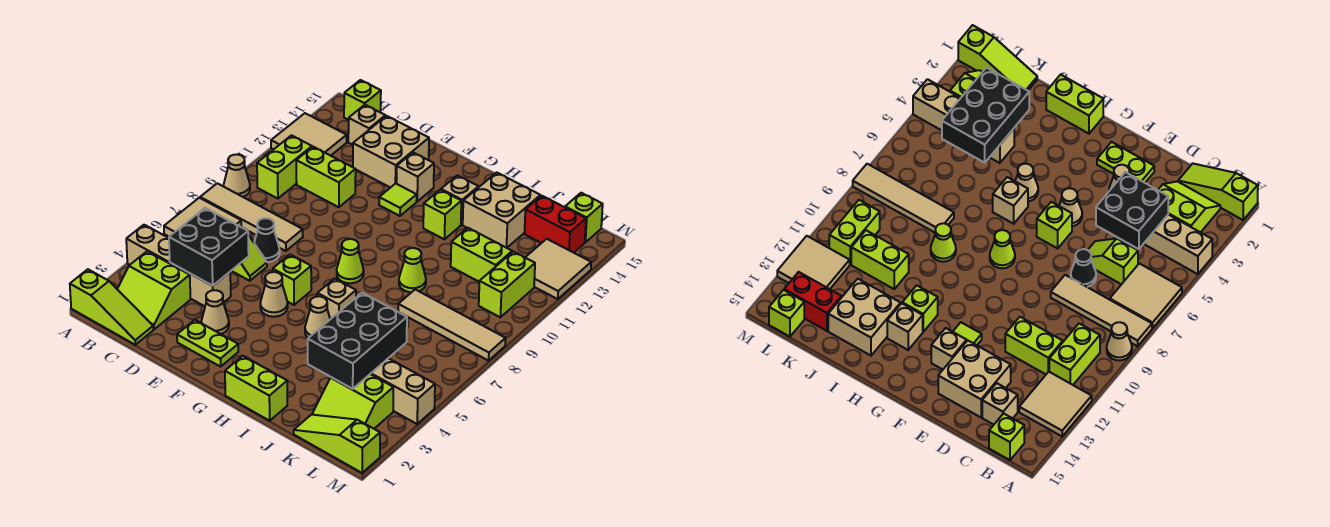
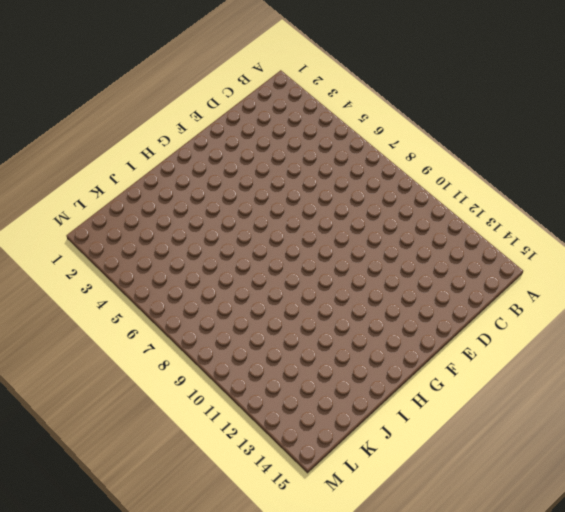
none -> lime 1x3 slope [70,269,153,345]
none -> tan 1x4 brick [126,225,231,306]
none -> tan 2x2 tile [164,198,241,236]
none -> tan 1x4 tile [200,183,303,251]

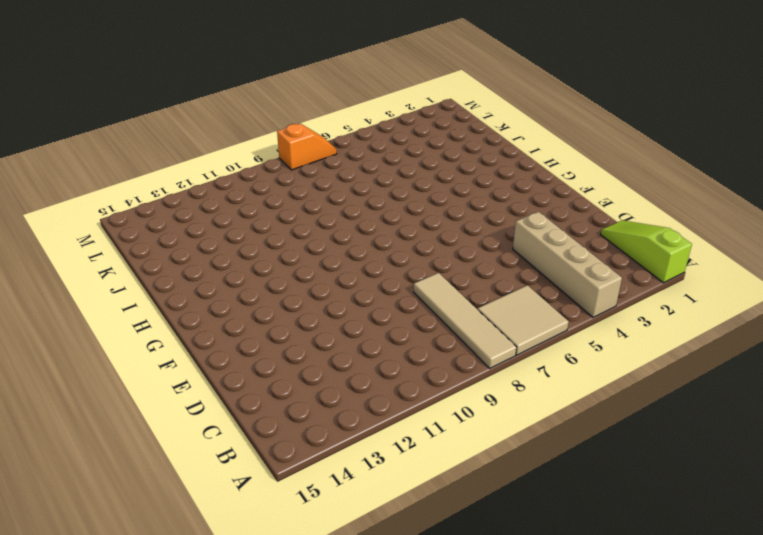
orange 1x2 slope [277,124,337,170] -> tan 1x4 tile [398,290,506,361]
none -> tan 1x1 cone [224,154,250,197]
none -> tan 2x2 tile [271,113,347,156]
none -> lime 2x2 slope [117,251,191,329]
none -> lime 1x2 brick [257,135,312,199]

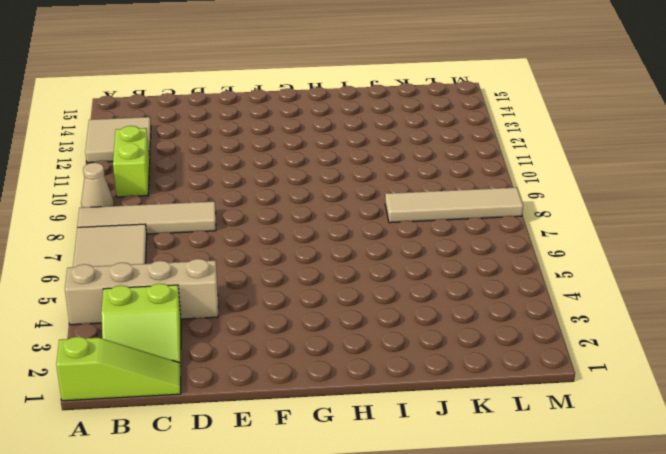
none -> lime 1x1 brick [344,80,381,120]
none -> lime 1x2 slope [231,235,267,281]
none -> lime 1x2 brick [296,147,356,207]
none -> tan 1x1 brick [348,105,385,145]

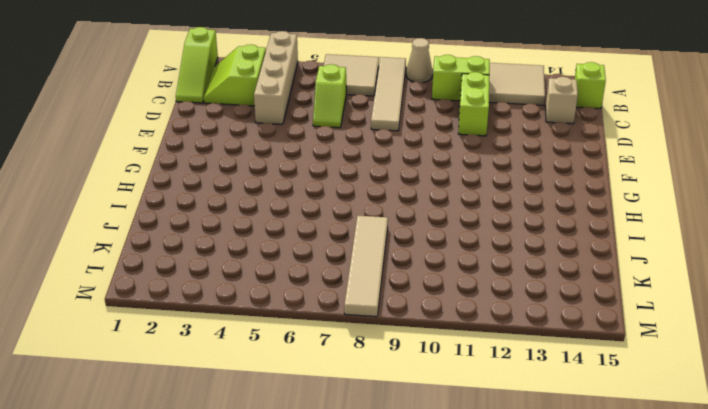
none -> black 1x1 cone [254,218,280,262]
none -> tan 2x2 brick [353,116,429,188]
none -> lime 1x2 plate [177,320,238,367]
none -> tan 1x1 cone [201,290,229,334]

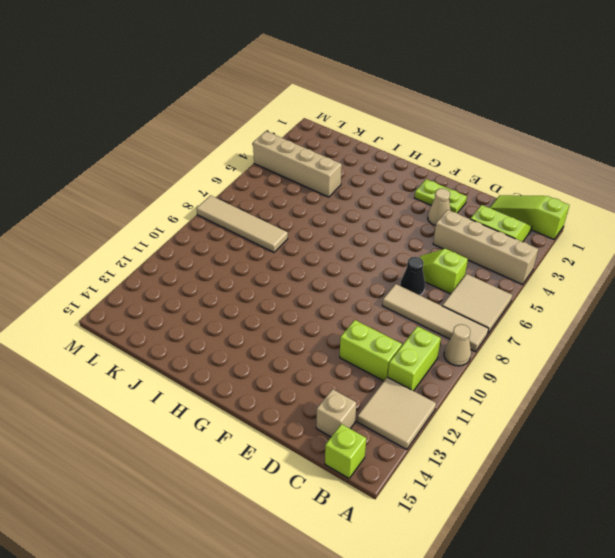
none -> tan 2x2 brick [353,116,429,188]
none -> tan 1x1 cone [260,272,288,317]
none -> lime 1x1 brick [273,255,311,305]
none -> lime 1x1 tile [379,183,417,216]

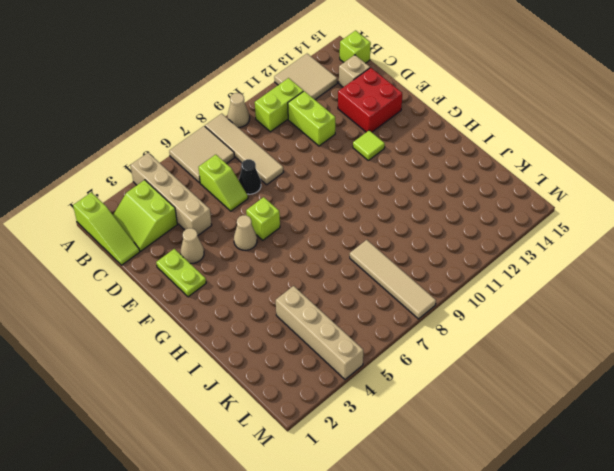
red 2x2 brick [338,68,402,132] -> tan 2x2 brick [353,116,429,188]
none -> tan 1x1 brick [396,152,434,201]
none -> lime 1x1 cone [337,239,364,283]
none -> lime 1x2 brick [225,356,287,421]
none -> tan 1x1 cone [305,296,330,338]

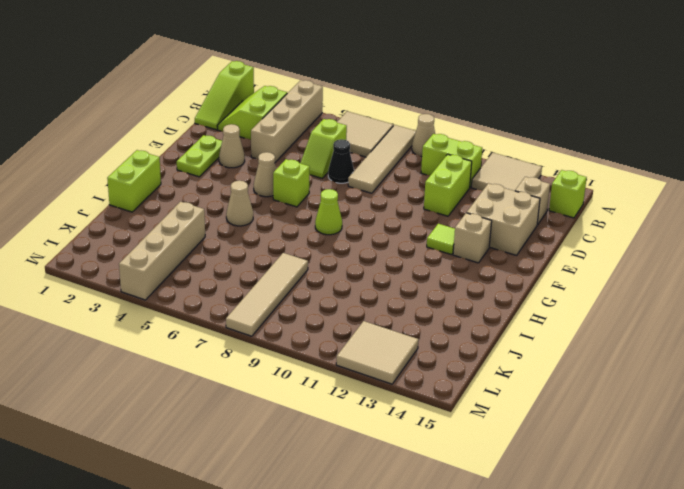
none -> tan 1x1 brick [317,279,356,319]
none -> lime 1x1 brick [423,190,461,239]
none -> tan 1x1 brick [441,175,479,225]
none -> lime 1x1 cone [399,248,426,292]

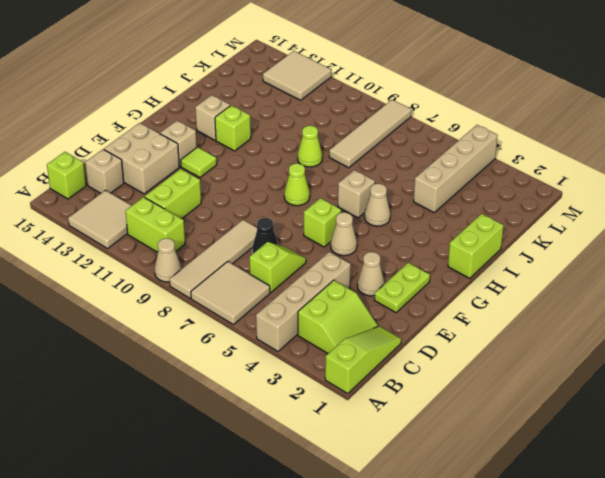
none -> tan 2x2 brick [463,172,540,248]
none -> lime 1x2 brick [451,228,512,282]
none -> lime 1x3 slope [294,415,380,473]
none -> lime 2x2 slope [312,374,393,429]

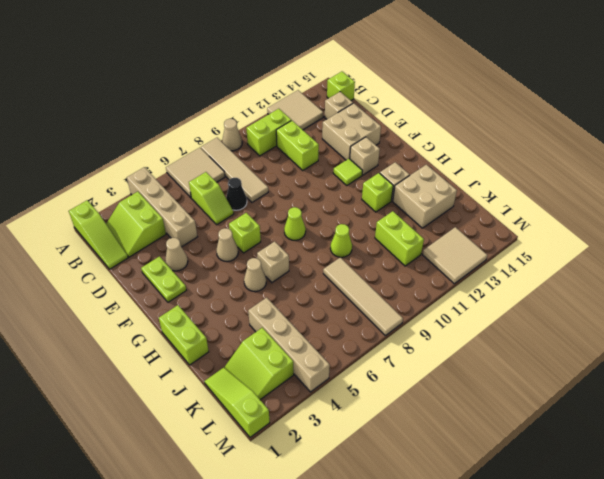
none -> red 1x2 brick [525,196,586,253]
none -> lime 1x2 brick [479,252,535,317]
none -> lime 1x1 brick [565,193,603,242]
none -> black 2x2 brick [169,208,249,286]

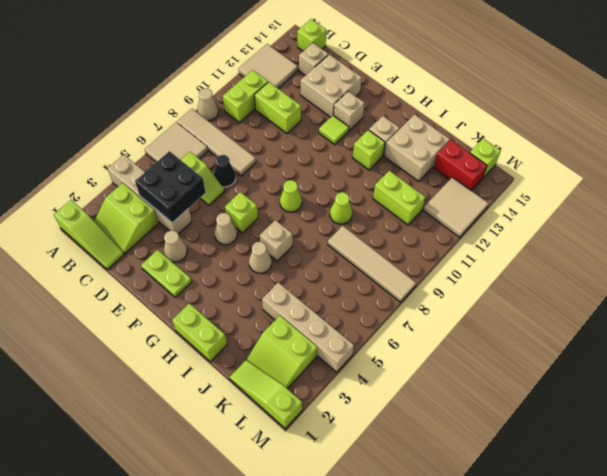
none -> lime 1x2 brick [479,252,535,317]
none -> black 2x3 brick [308,293,407,389]

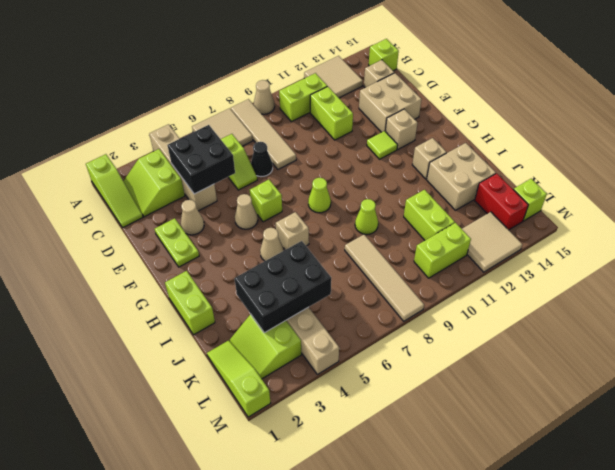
none -> lime 1x1 brick [423,190,461,239]

